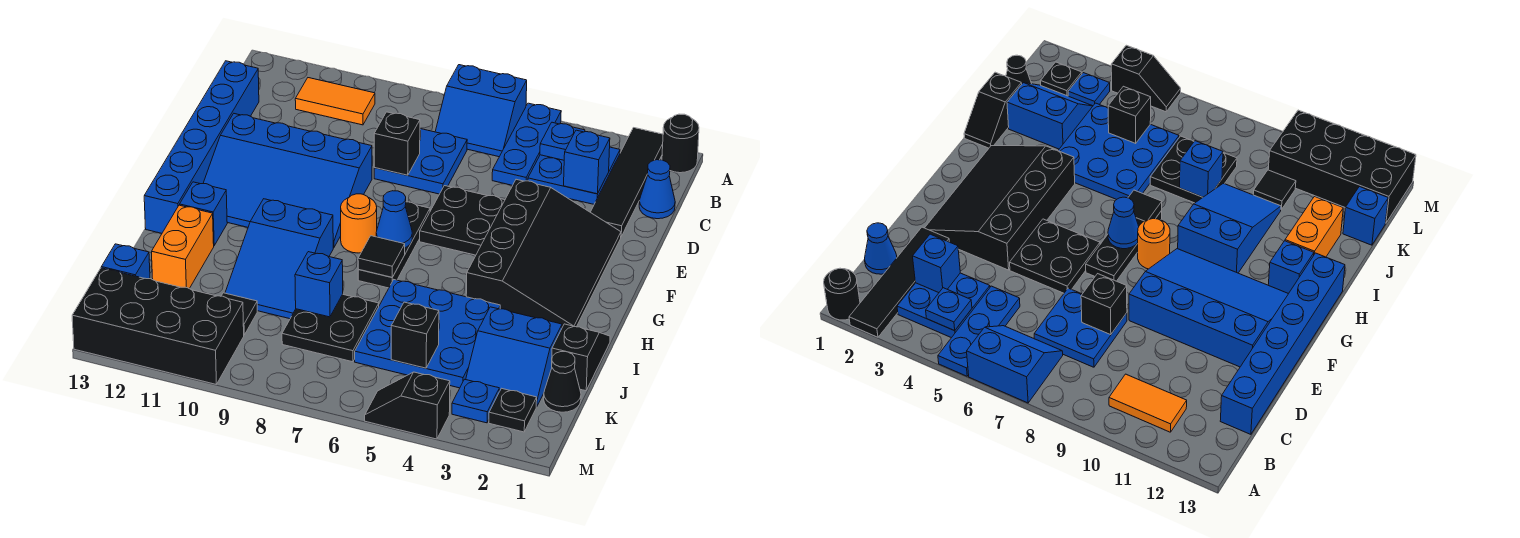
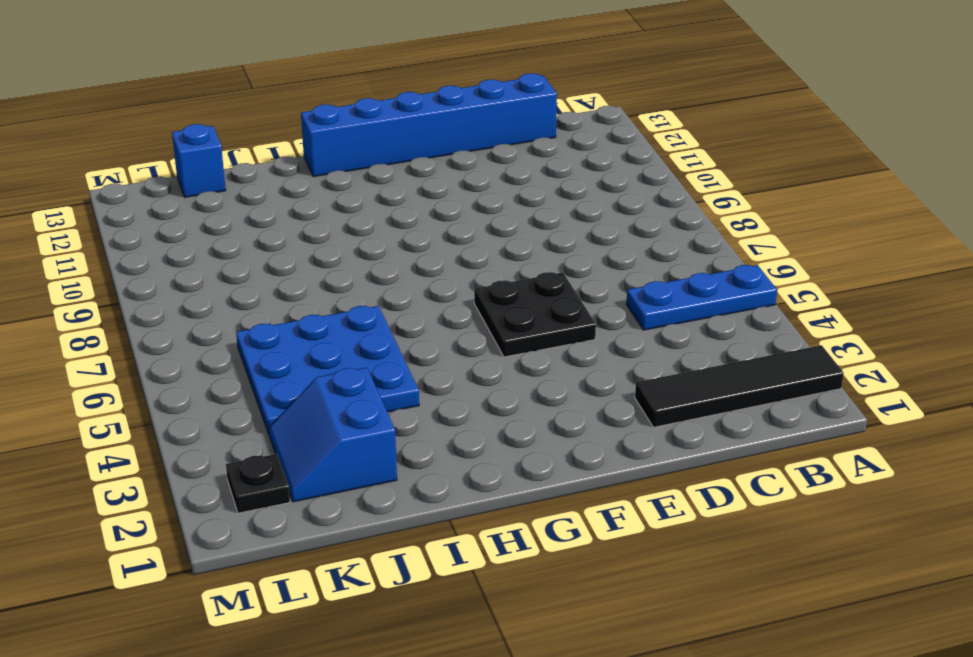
none -> black 1x1 round brick [662,114,699,173]
none -> blue 2x2 slope [435,65,527,157]
none -> blue 2x2 plate [528,147,620,204]
none -> orange 1x2 tile [295,78,375,125]

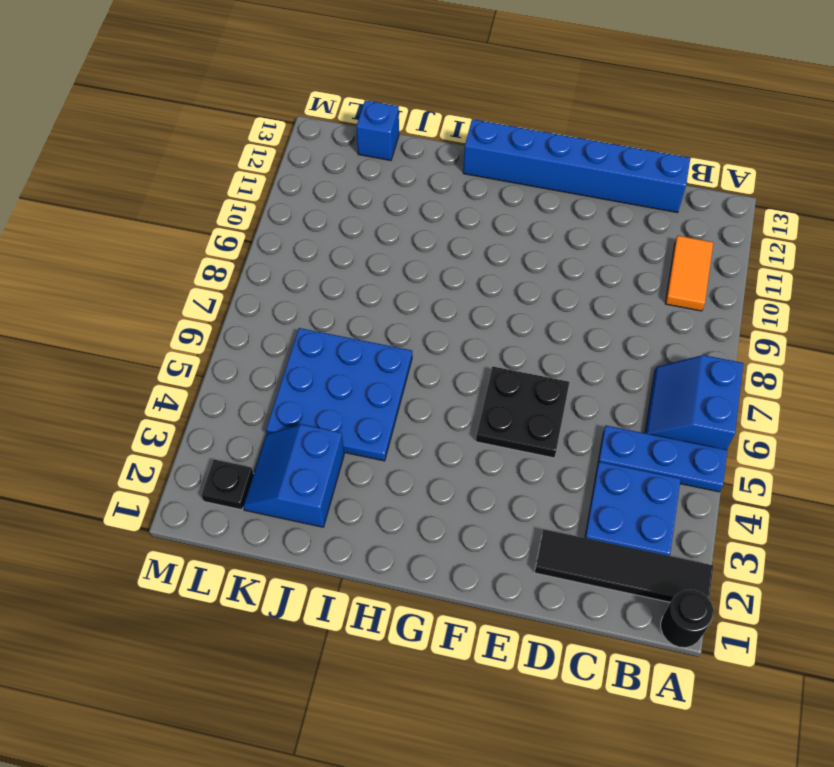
none -> blue 1x1 cone [639,160,675,219]
none -> blue 2x2 plate [374,129,467,194]
none -> black 3x4 slope [466,179,621,327]
none -> blue 3x4 slope [203,114,372,248]

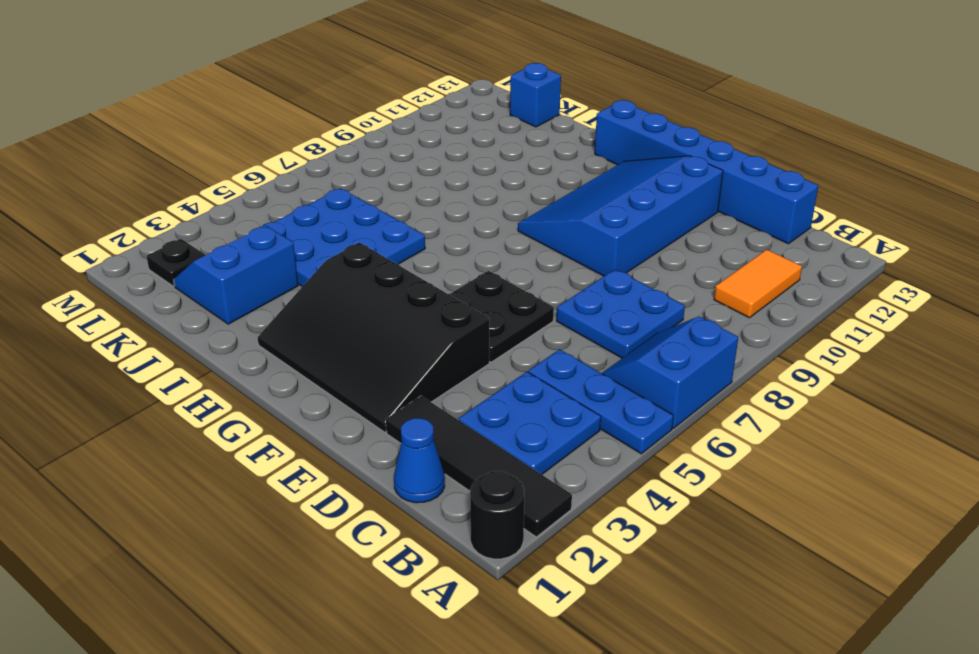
none -> black 1x3 plate [358,202,430,288]
none -> orange 1x1 round brick [341,194,377,253]
none -> blue 2x3 slope [225,199,333,319]
none -> blue 1x1 brick [180,182,227,245]

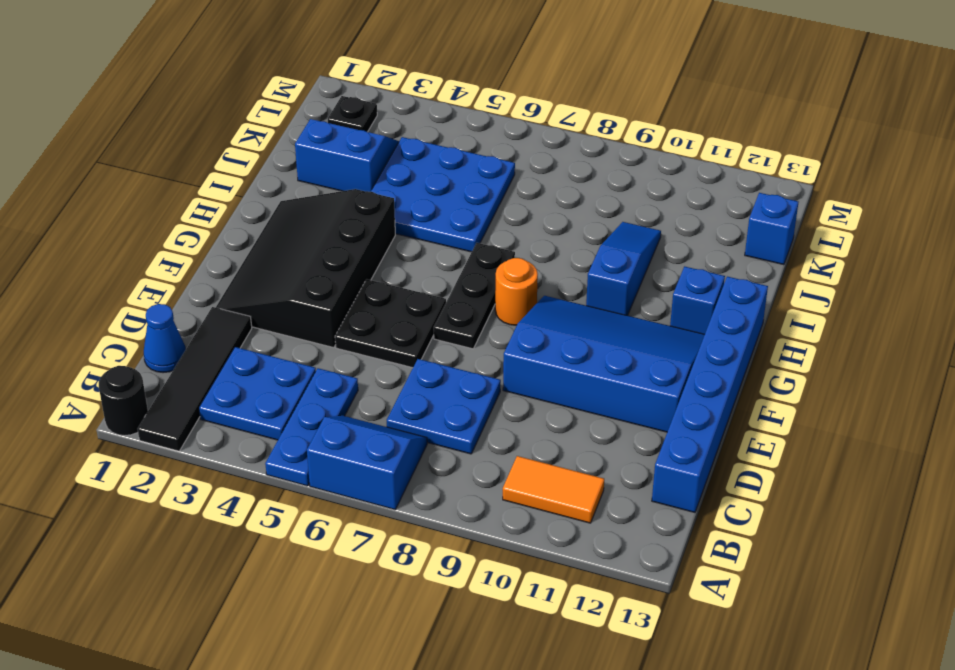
blue 1x3 slope [586,222,661,316] -> blue 2x3 slope [225,199,333,319]
none -> black 1x2 slope [552,324,610,391]
none -> orange 1x2 brick [152,205,214,289]
none -> black 2x2 plate [282,294,379,362]
none -> black 1x1 cone [544,352,581,412]

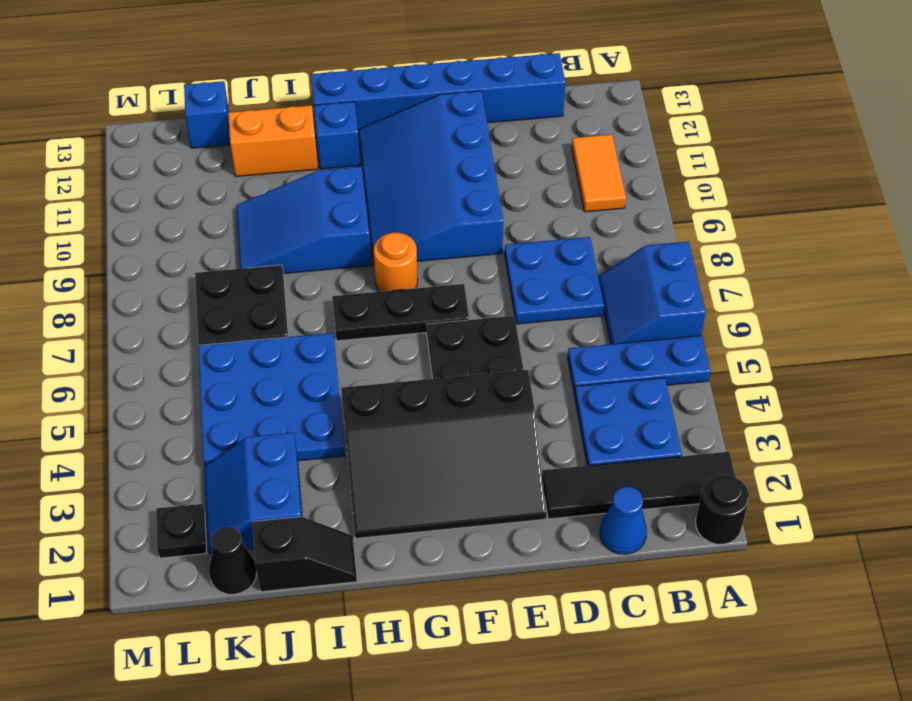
none -> black 1x1 tile [221,293,257,335]
none -> blue 1x1 plate [452,379,499,423]
none -> black 2x4 brick [72,268,244,384]
none -> black 1x2 slope [365,372,450,439]

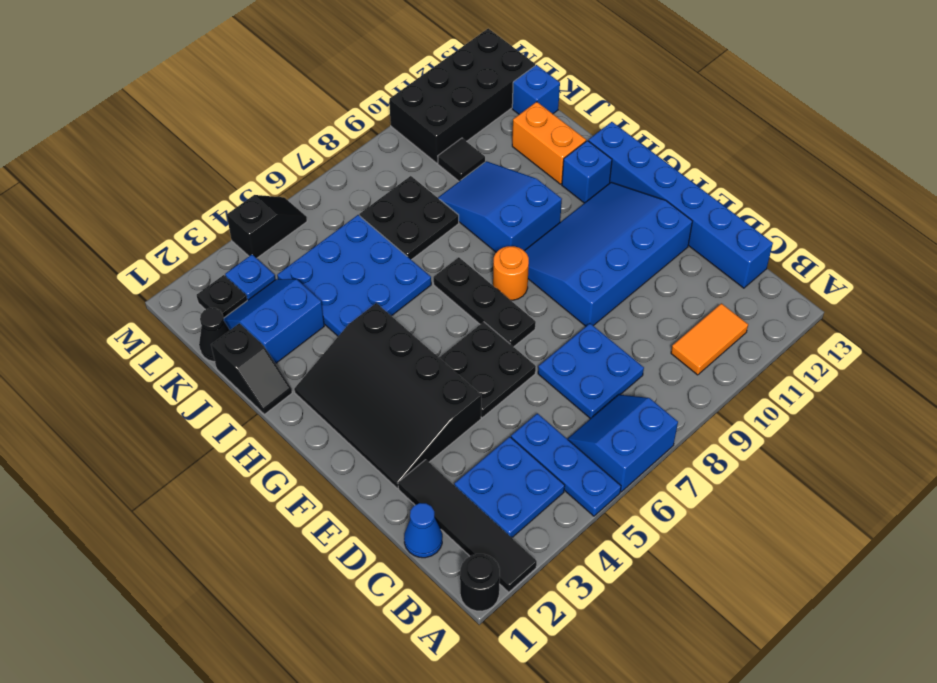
none -> blue 1x1 plate [540,122,585,160]
none -> blue 1x1 brick [564,130,610,194]
none -> black 1x1 brick [374,112,420,175]
none -> blue 1x1 cone [376,191,412,248]

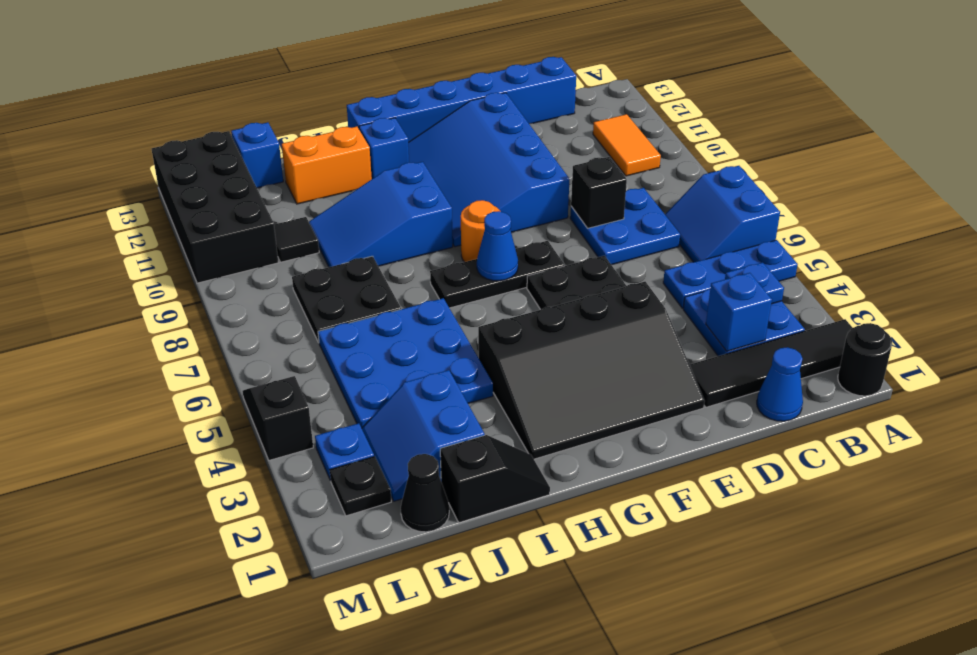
none -> black 1x1 tile [358,236,405,277]
none -> blue 1x1 brick [295,252,343,317]
none -> black 1x1 brick [391,302,439,368]

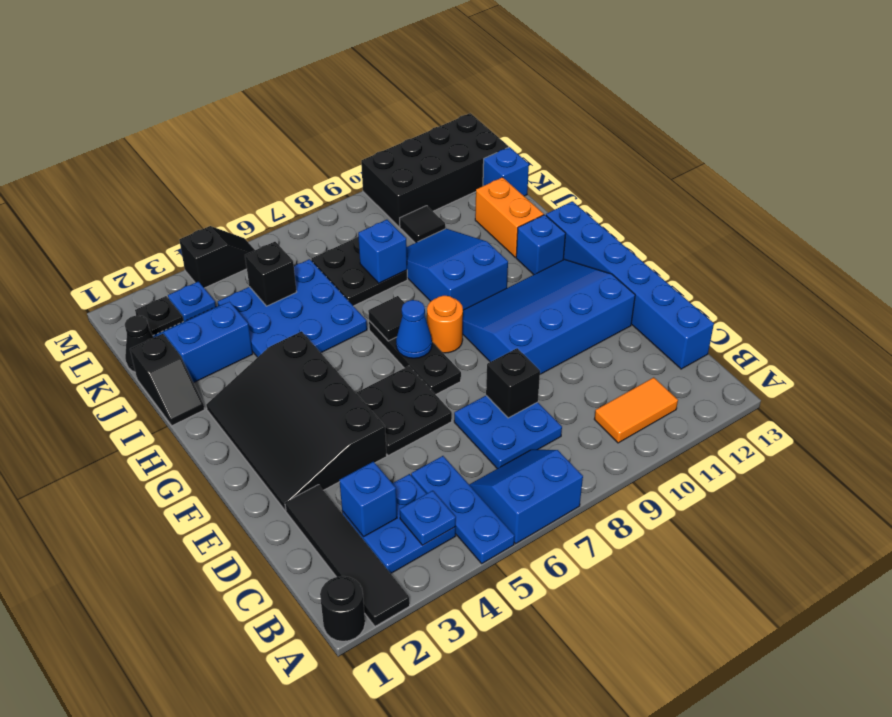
none -> blue 1x1 cone [639,160,675,219]

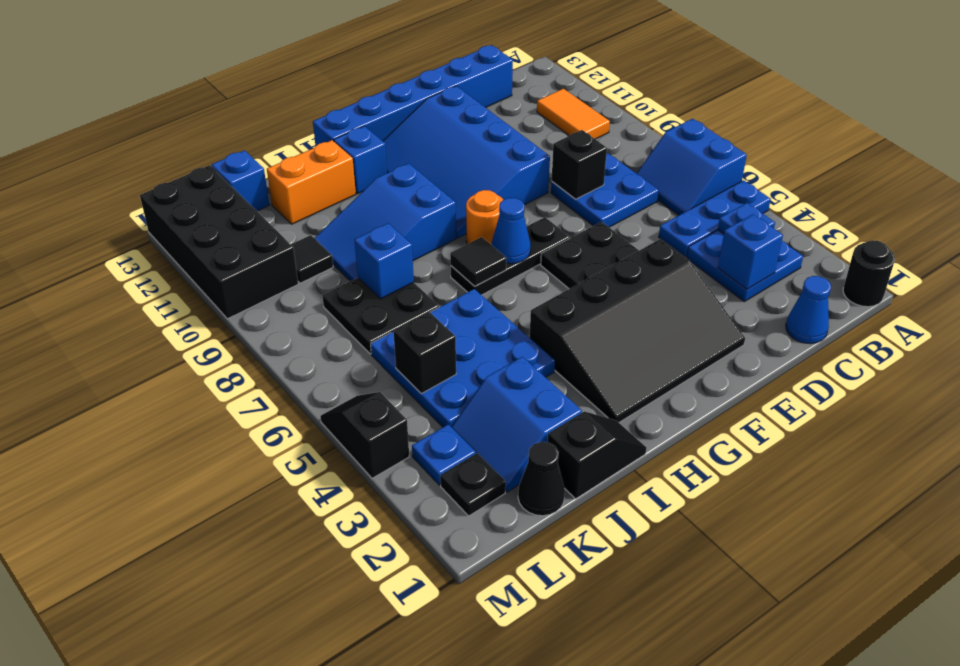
none -> black 1x4 tile [590,128,663,236]

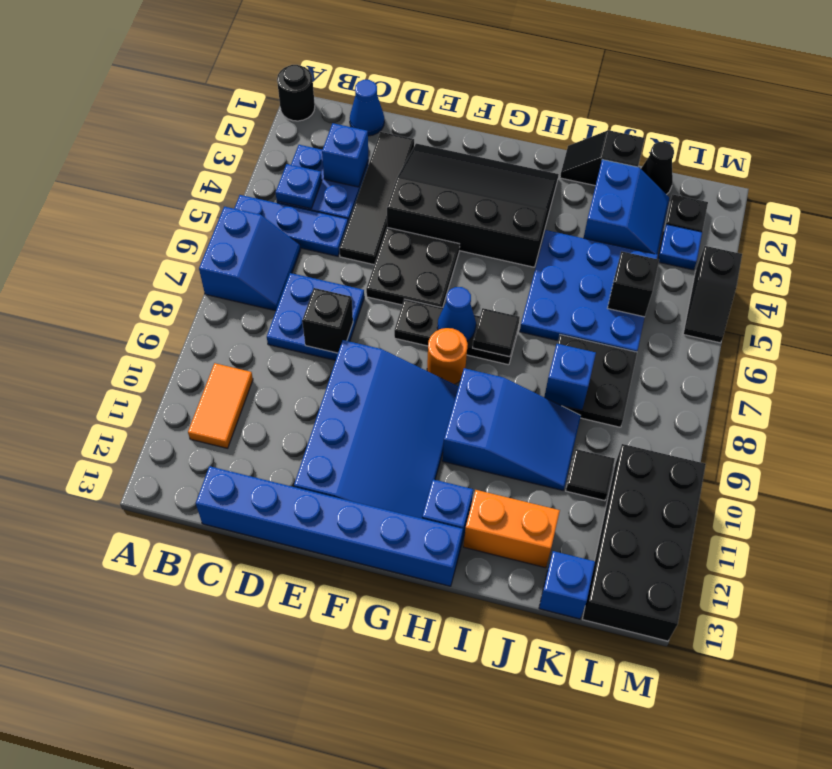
black 1x4 tile [339,132,414,265] -> black 1x4 tile turned to [590,128,663,236]

